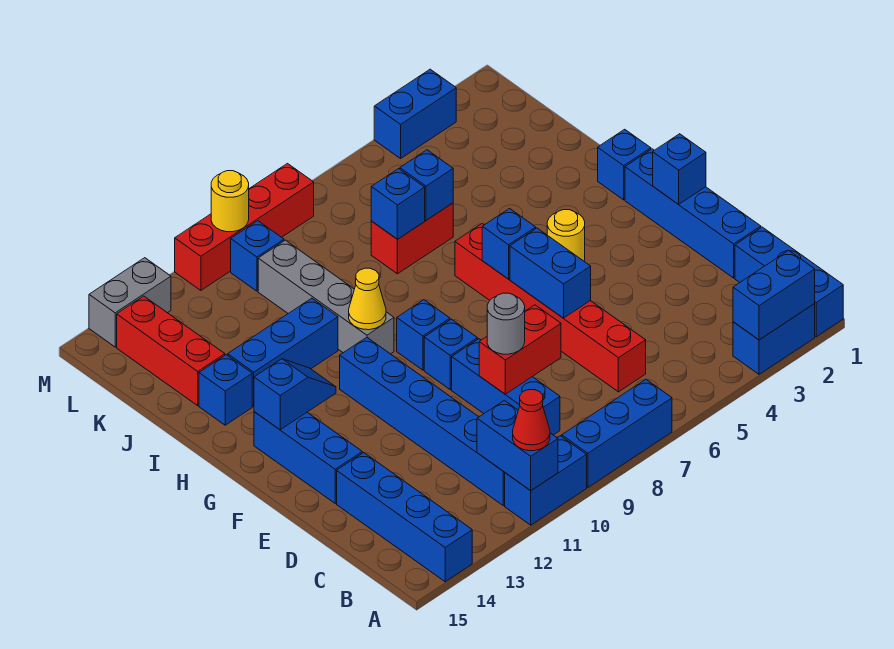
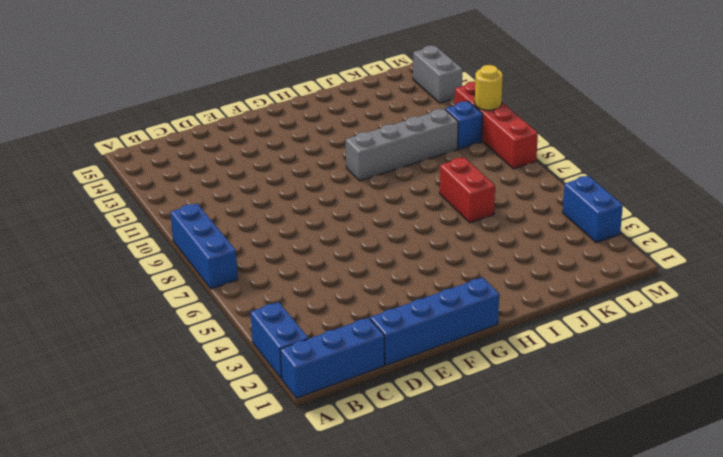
none -> blue 1x2 brick [505,436,587,525]
none -> blue 1x4 brick [337,453,472,582]
none -> blue 1x6 brick [340,337,505,505]
none -> red 1x6 brick [455,224,646,392]

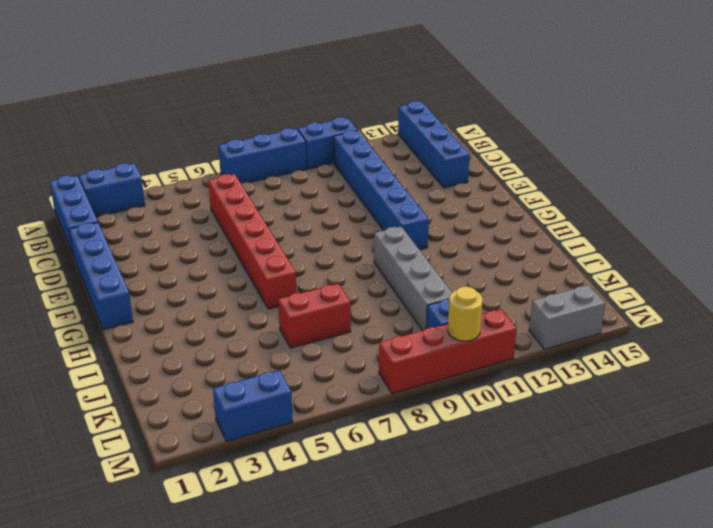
none -> blue 1x3 brick [452,339,560,435]
none -> blue 1x3 brick [254,412,362,503]
none -> blue 1x1 brick [424,319,478,390]
none -> yellow 1x1 round brick [547,210,585,261]

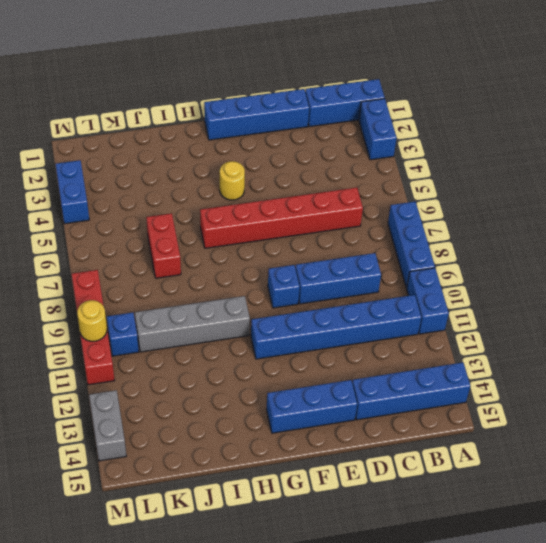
none -> blue 1x1 brick [397,300,450,370]
none -> blue 1x1 brick [598,129,651,200]
none -> blue 1x3 brick [228,298,338,406]
none -> blue 1x1 brick [199,355,252,425]

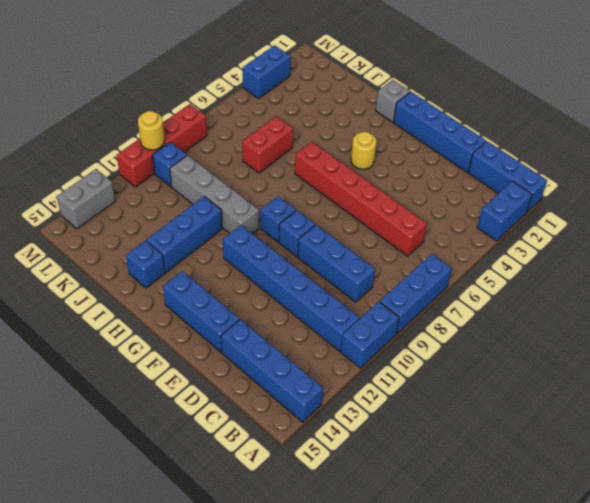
grey 1x1 brick [376,80,410,122] -> blue 1x1 brick [598,129,651,200]
none -> red 1x3 brick [117,296,225,406]
none -> blue 1x2 brick [733,250,815,340]
none -> blue 1x2 brick [477,400,558,491]
none -> red 1x2 brick [479,305,561,394]

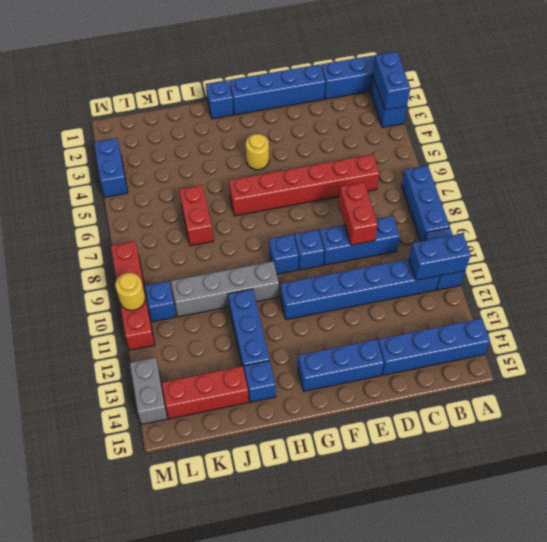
none -> blue 1x2 brick [510,228,591,318]
none -> blue 1x1 brick [653,134,706,204]
none -> blue 1x1 brick [482,209,536,279]
none -> blue 1x2 slope [254,359,336,430]

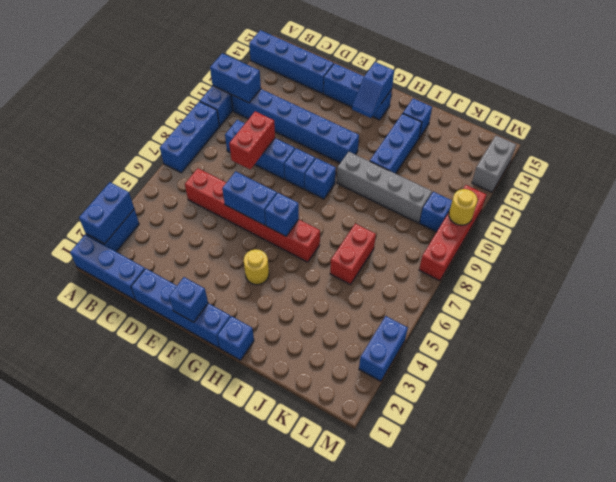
none -> red 1x3 brick [117,296,225,406]
none -> yellow 1x1 cone [349,268,386,330]
none -> blue 1x1 brick [400,150,453,220]
none -> blue 1x1 brick [371,169,425,239]

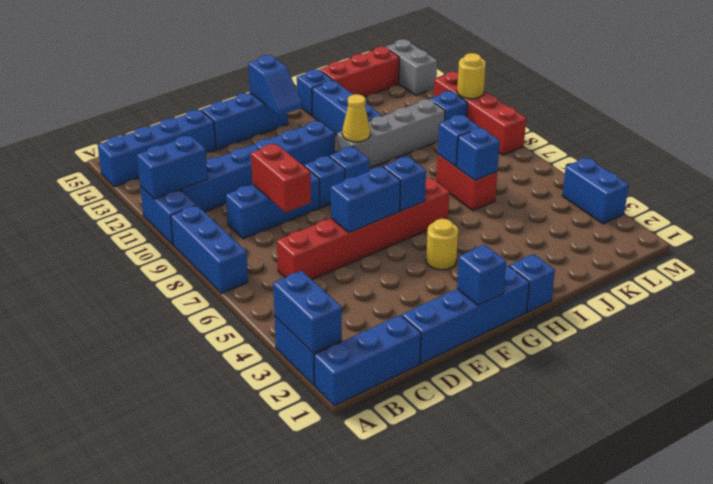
none -> red 1x1 cone [513,390,550,451]
none -> grey 1x1 round brick [487,293,525,354]

